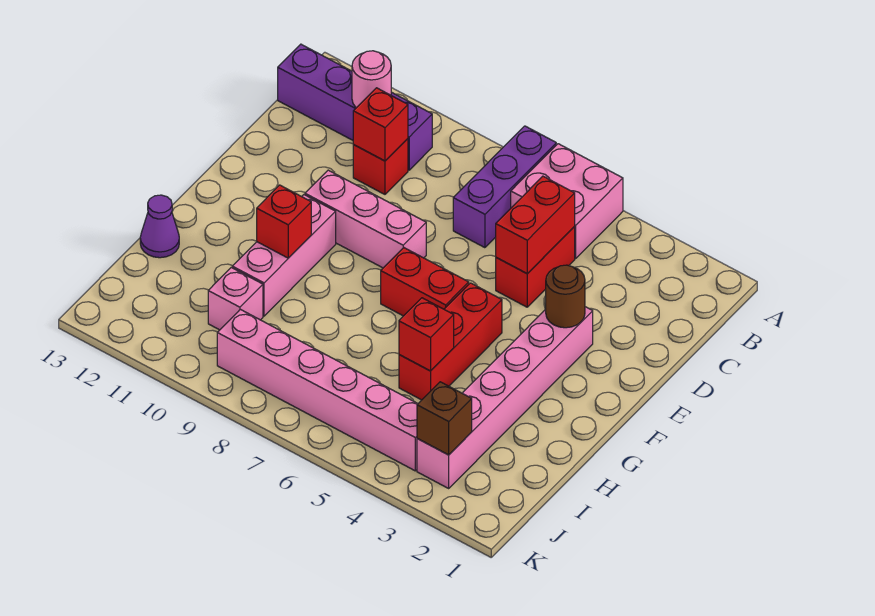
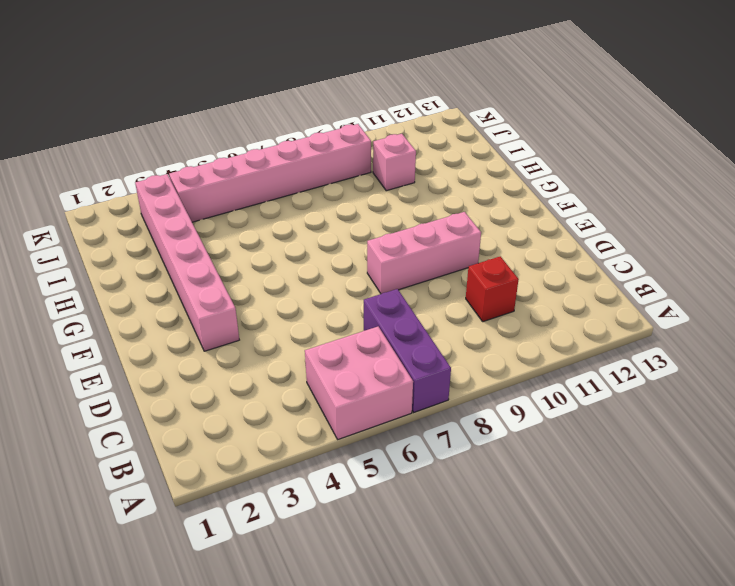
none -> purple 1x4 brick [278,44,432,170]
none -> red 1x2 brick [496,227,575,307]
none -> red 1x3 brick [399,283,502,400]

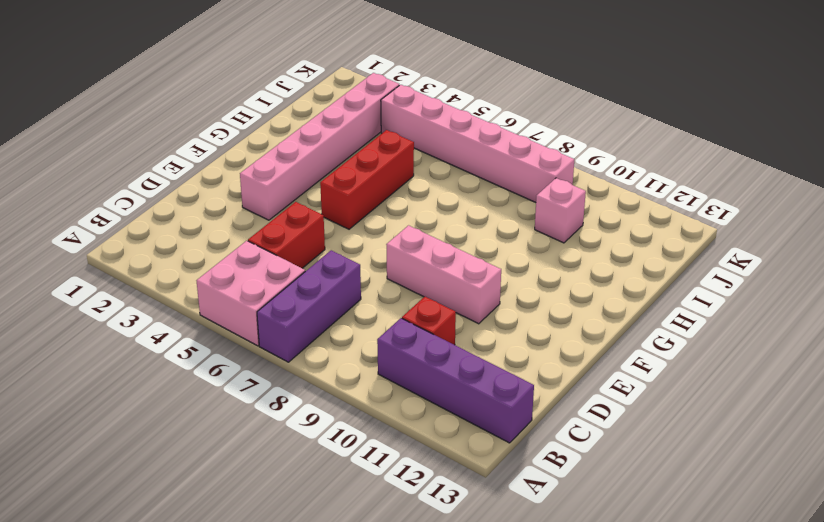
none -> red 1x2 brick [381,248,469,316]
none -> pink 1x3 brick [232,195,336,316]
none -> purple 1x1 cone [140,195,179,258]

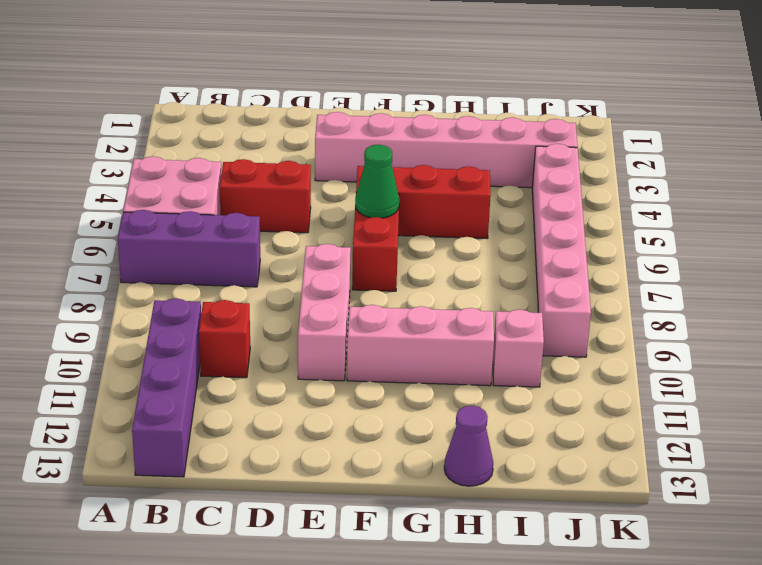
green 1x1 cone [355,145,399,218] -> none
none -> pink 1x1 round brick [352,51,391,108]
none -> red 1x2 brick [496,176,575,274]
none -> red 1x1 brick [353,88,408,161]

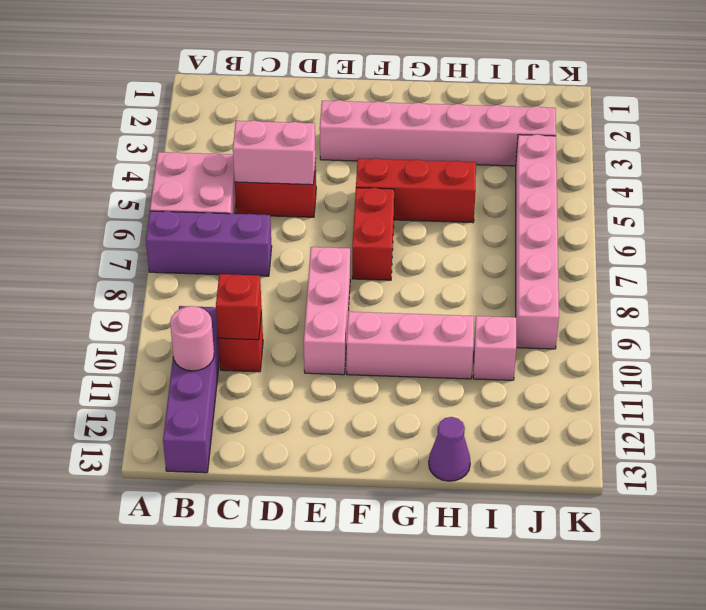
pink 1x2 brick [233,120,316,185] -> red 1x2 brick [496,176,575,274]
none -> brown 1x1 round brick [546,265,585,328]
none -> red 1x1 brick [257,185,311,258]
none -> red 1x1 brick [399,298,454,371]

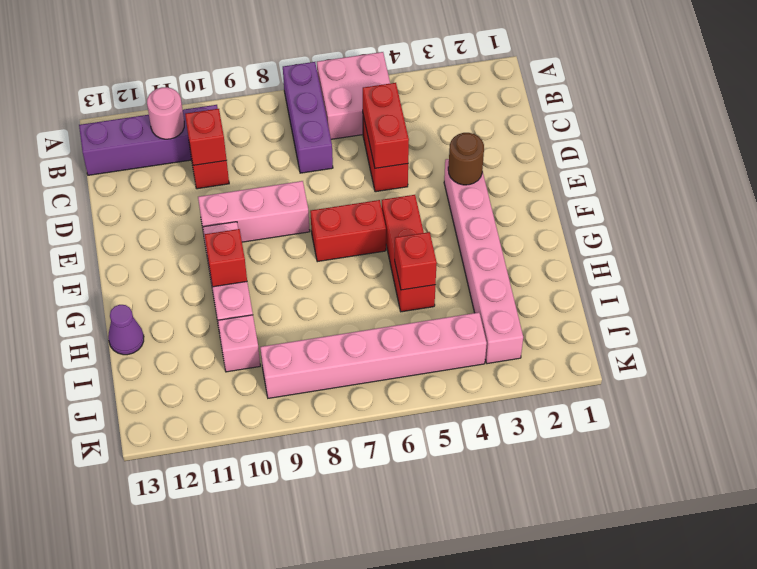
none -> brown 1x1 brick [417,382,472,455]

